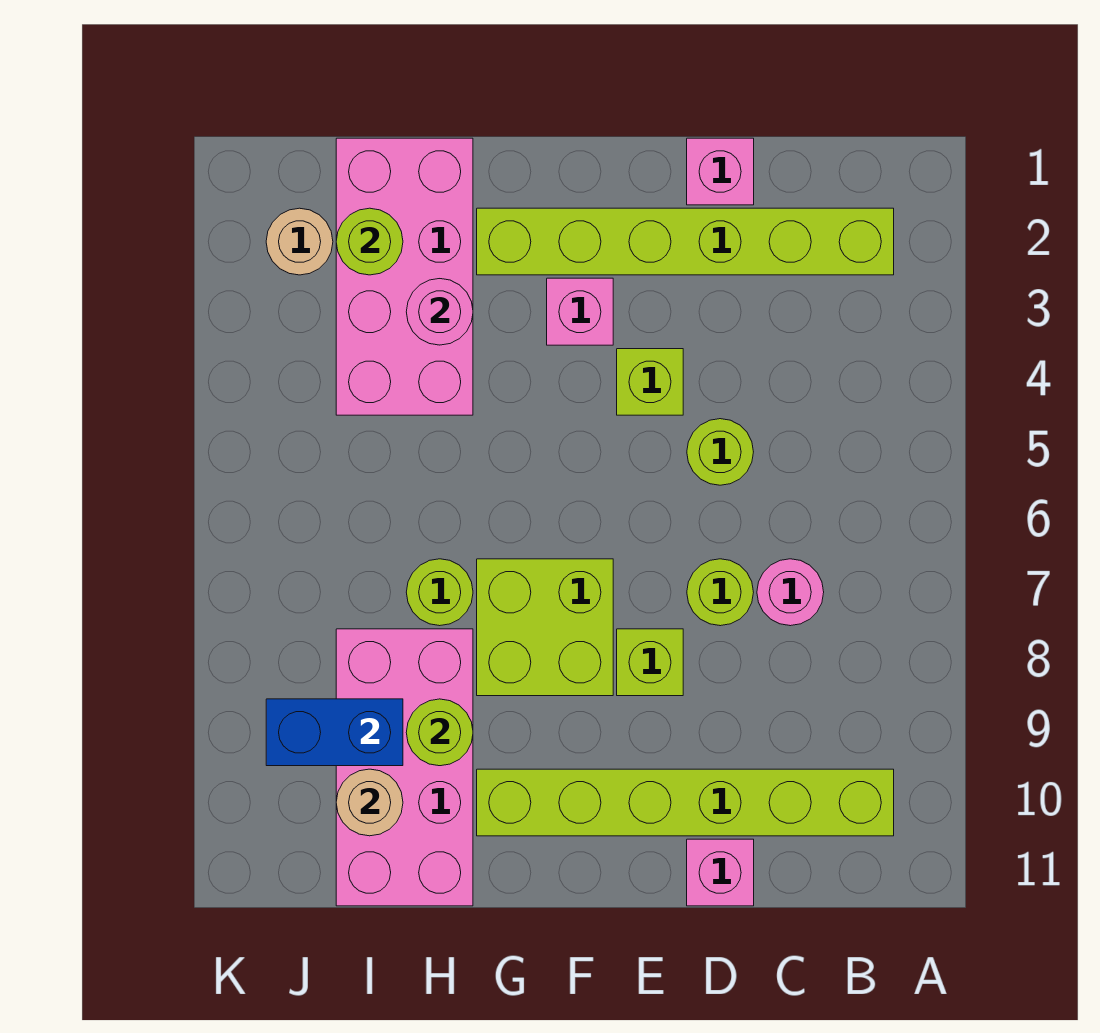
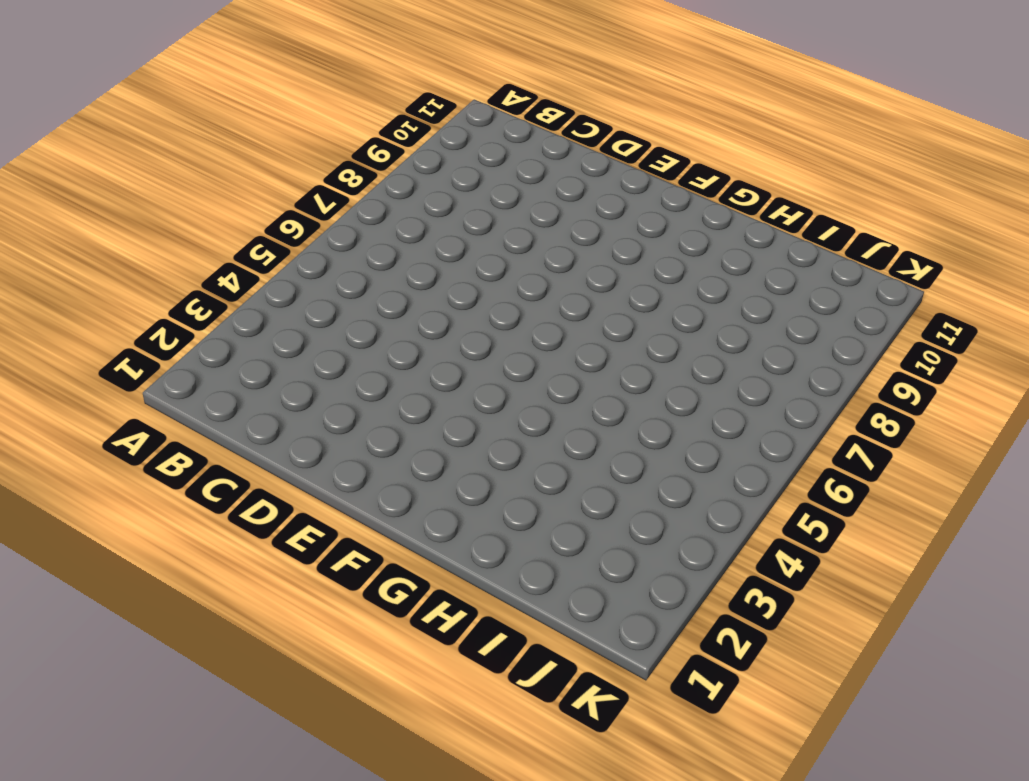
none -> lime 1x6 brick [477,208,894,275]
none -> lime 1x6 brick [477,769,894,836]
none -> pink 1x1 round brick [757,559,824,626]

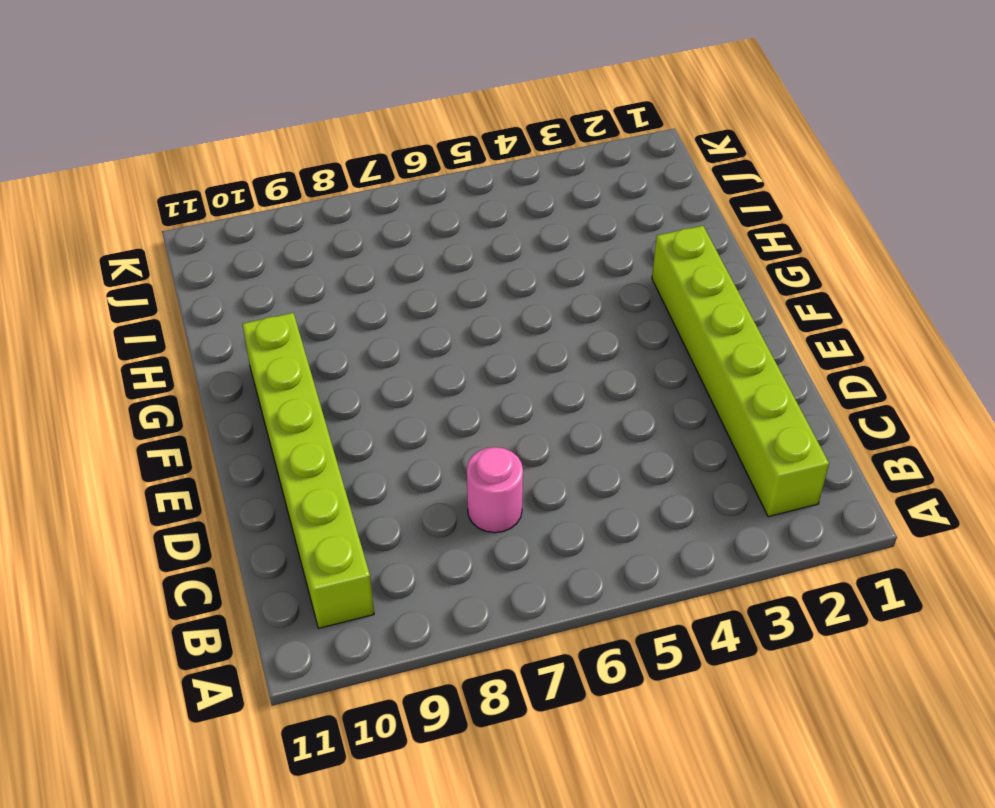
none -> pink 1x1 brick [687,138,754,205]
none -> lime 1x1 round brick [687,419,753,485]
none -> lime 1x1 round brick [687,559,754,626]

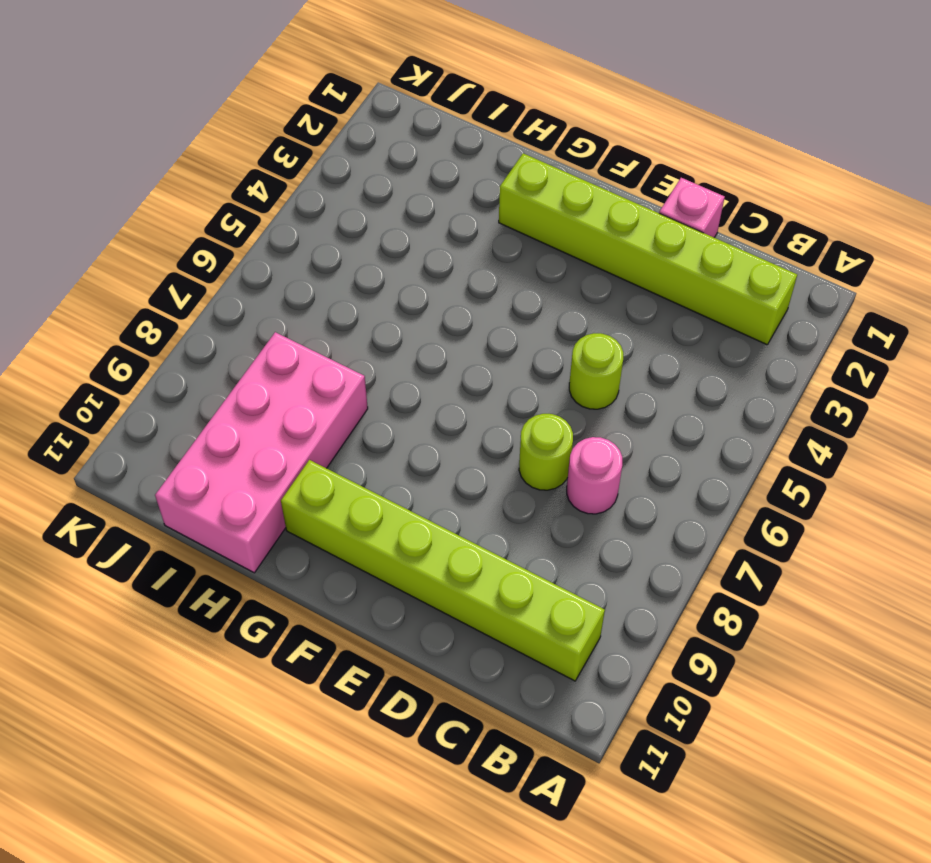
none -> pink 1x1 brick [687,839,754,906]
none -> lime 1x1 brick [617,349,683,415]
none -> lime 1x1 brick [617,629,683,696]

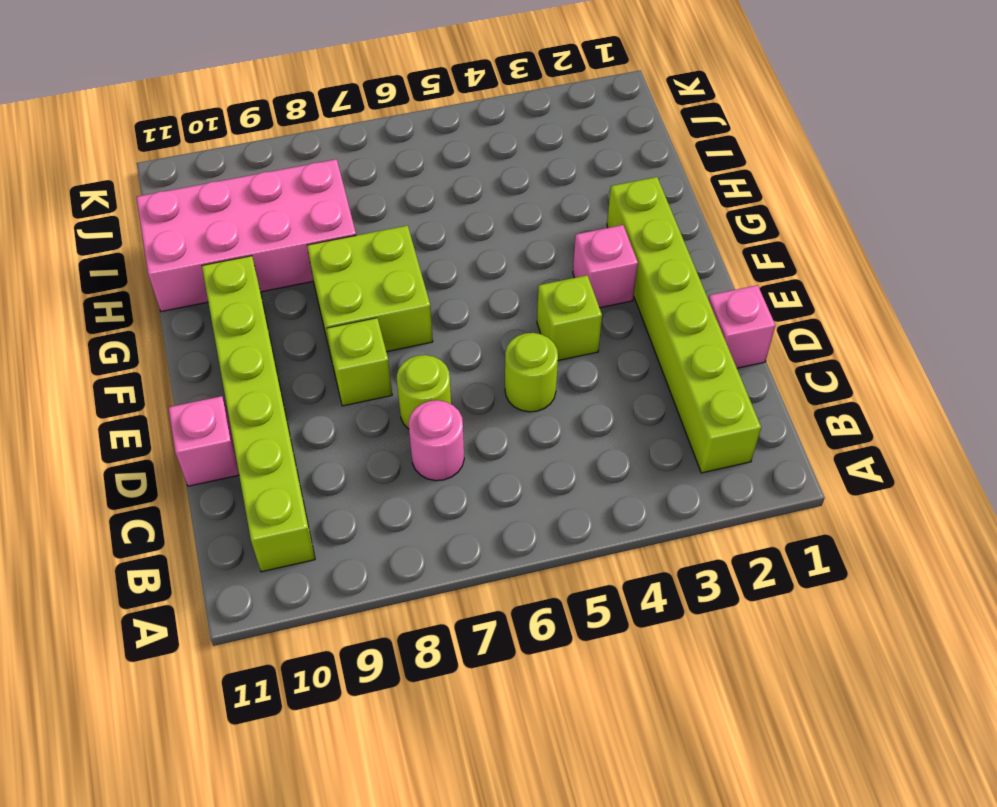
none -> pink 2x4 brick [336,138,473,415]
none -> lime 1x1 round brick [406,559,473,626]
none -> tan 1x1 round brick [266,208,333,275]

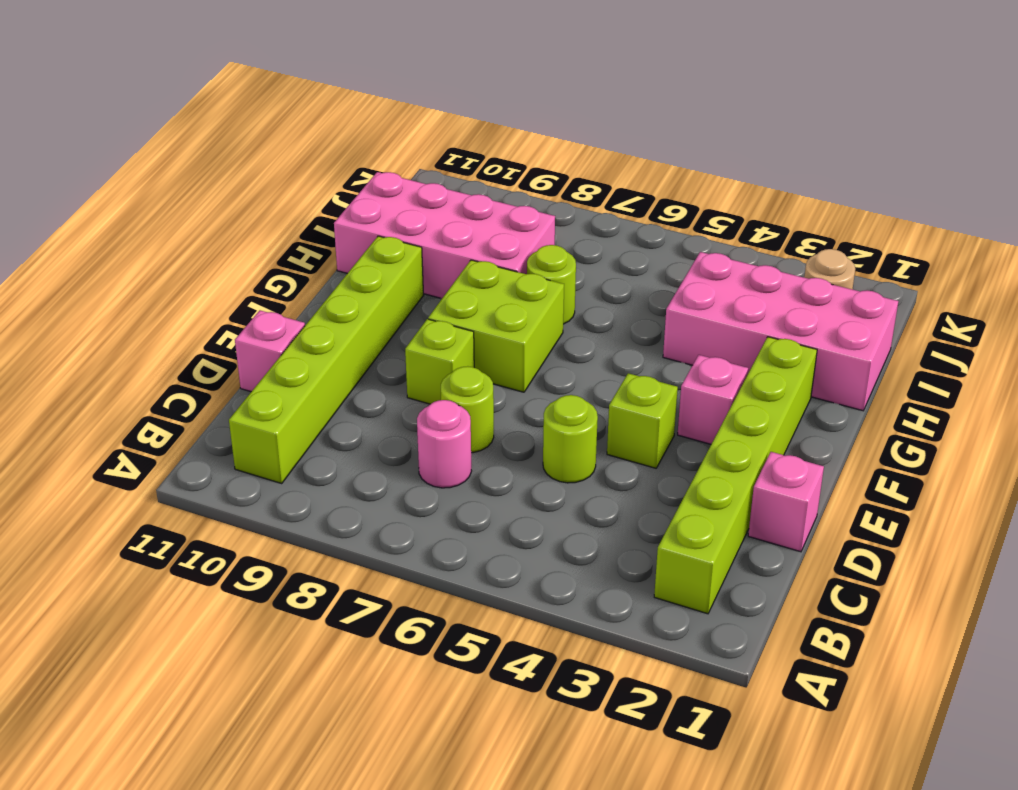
none -> pink 1x1 round brick [406,279,473,345]
none -> lime 1x1 round brick [406,699,473,766]
none -> lime 1x1 round brick [336,208,403,275]

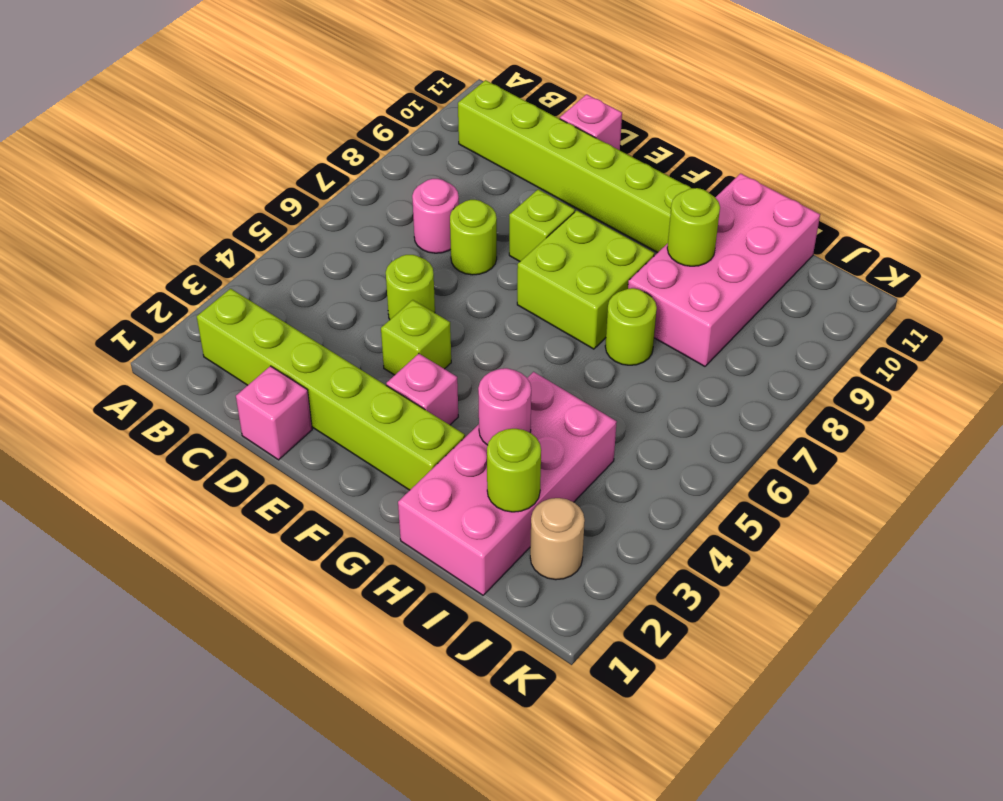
none -> blue 1x2 brick [266,699,403,766]
none -> tan 1x1 round brick [336,769,403,836]

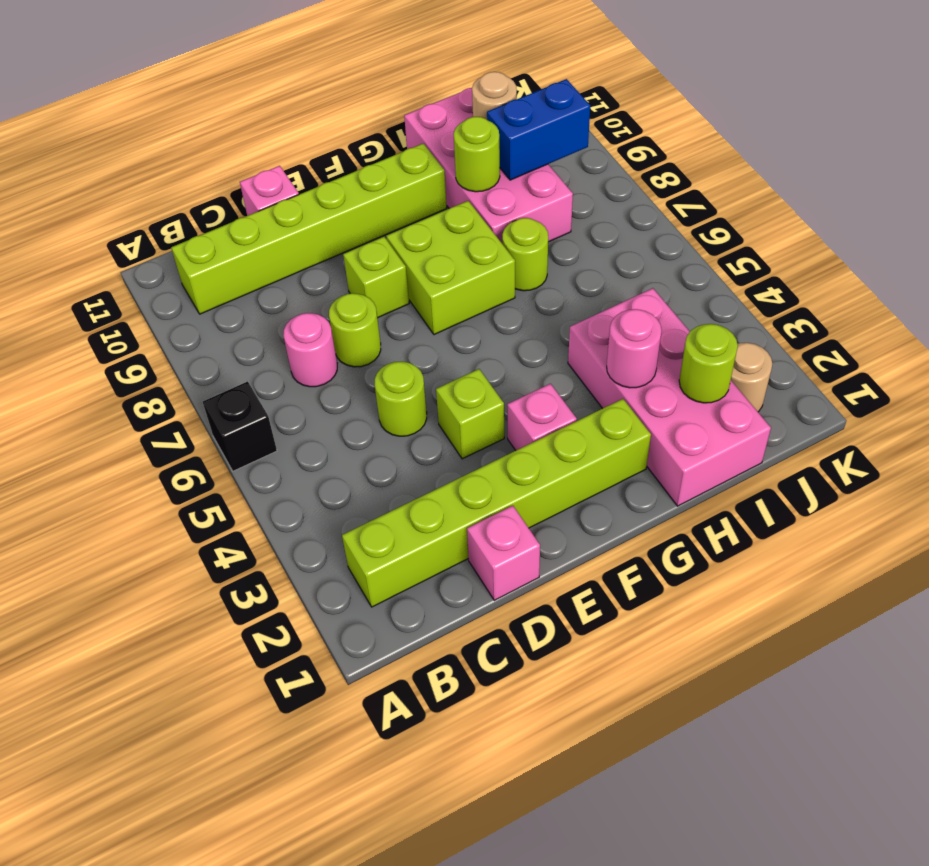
black 1x1 brick [203,381,277,471] -> none

